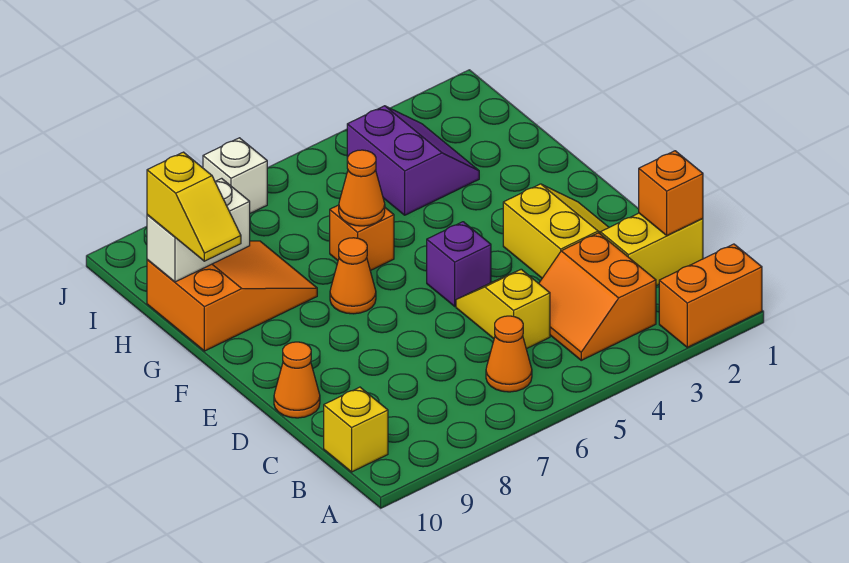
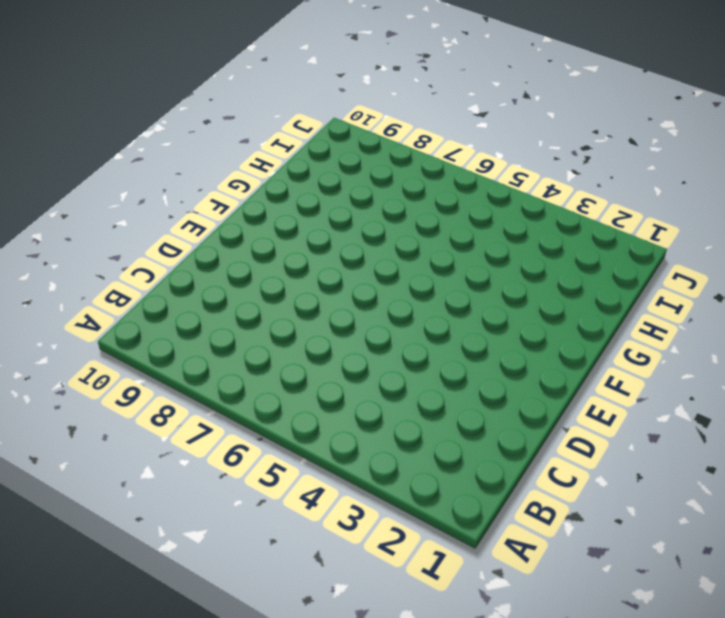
none -> orange 1x2 brick [659,244,762,347]
none -> orange 2x2 slope [539,233,656,360]
none -> orange 1x1 cone [486,316,532,392]

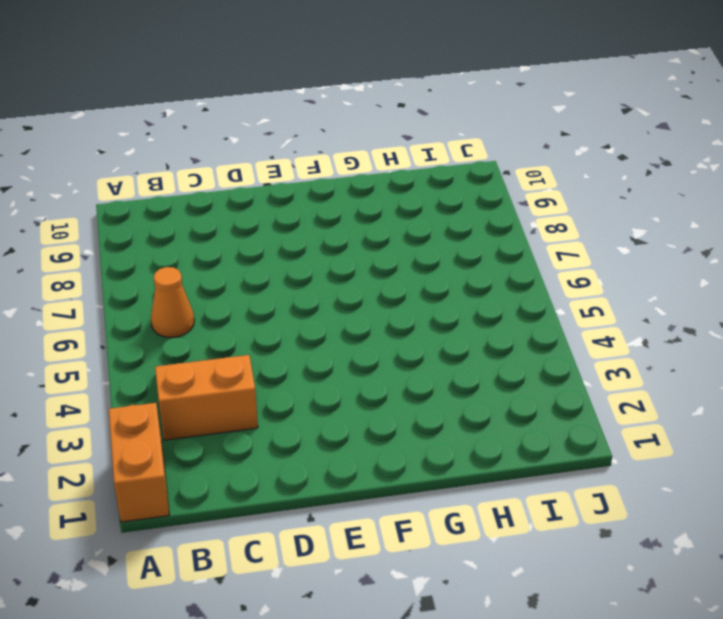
none -> yellow 1x1 brick [324,387,388,472]
none -> yellow 1x2 brick [600,213,703,286]
none -> yellow 1x2 slope [456,269,550,349]

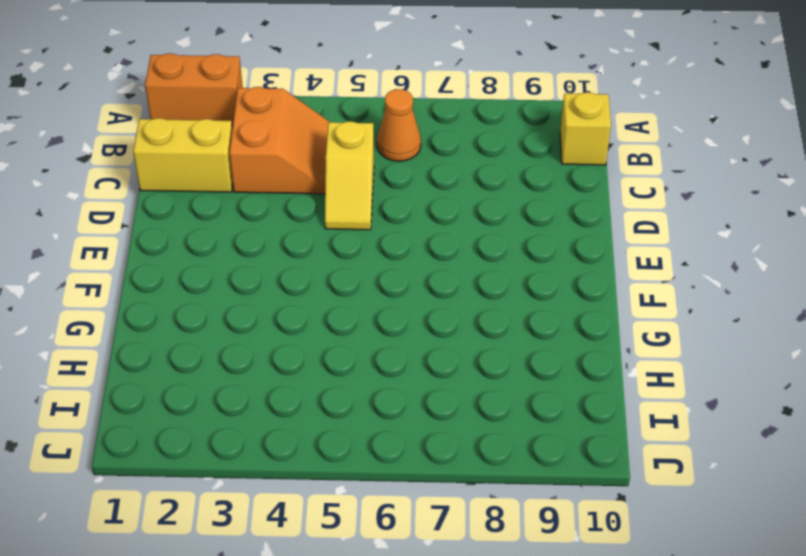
none -> yellow 2x2 slope [503,184,609,278]
none -> orange 1x1 cone [274,342,320,418]
none -> purple 1x1 brick [427,222,491,306]

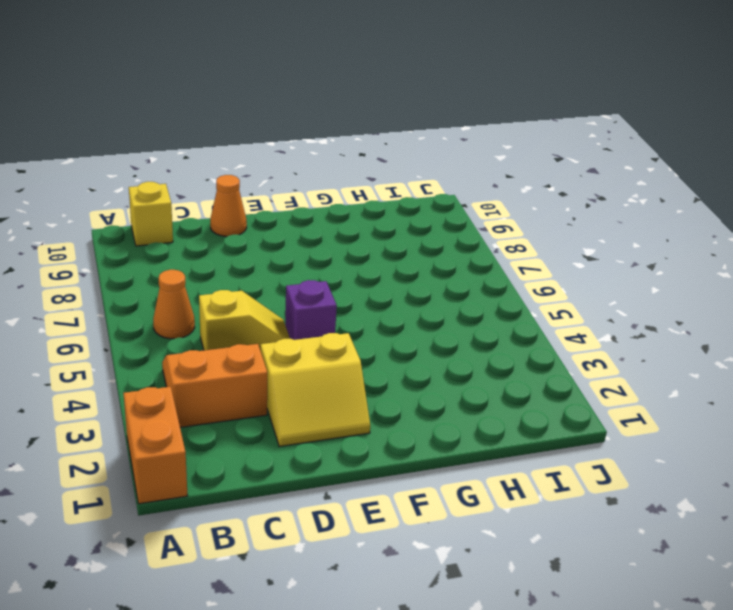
none -> yellow 1x2 brick [600,213,703,286]
none -> orange 1x1 cone [330,238,376,314]
none -> orange 1x1 brick [330,205,394,271]

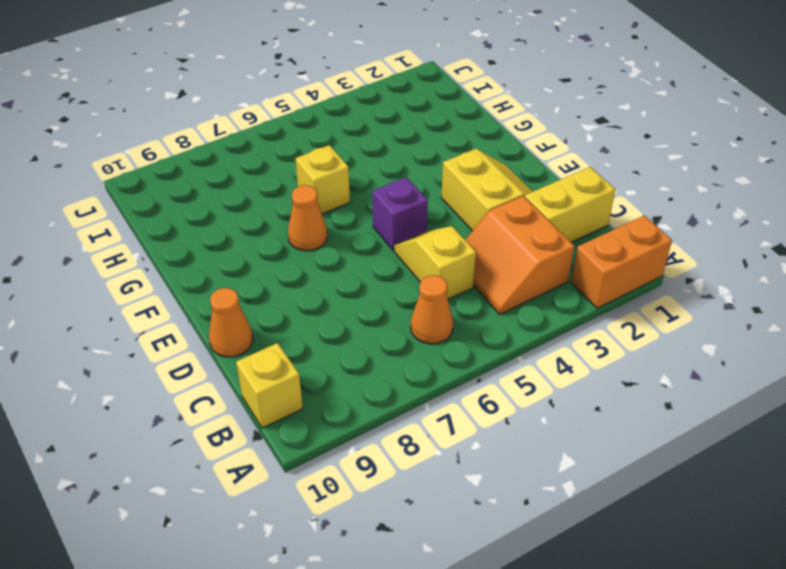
yellow 1x1 brick [295,145,350,214] -> orange 1x1 brick [330,205,394,271]
none -> orange 2x3 slope [147,241,317,351]
none -> purple 2x2 slope [347,106,479,215]
none -> white 1x1 brick [203,138,267,213]

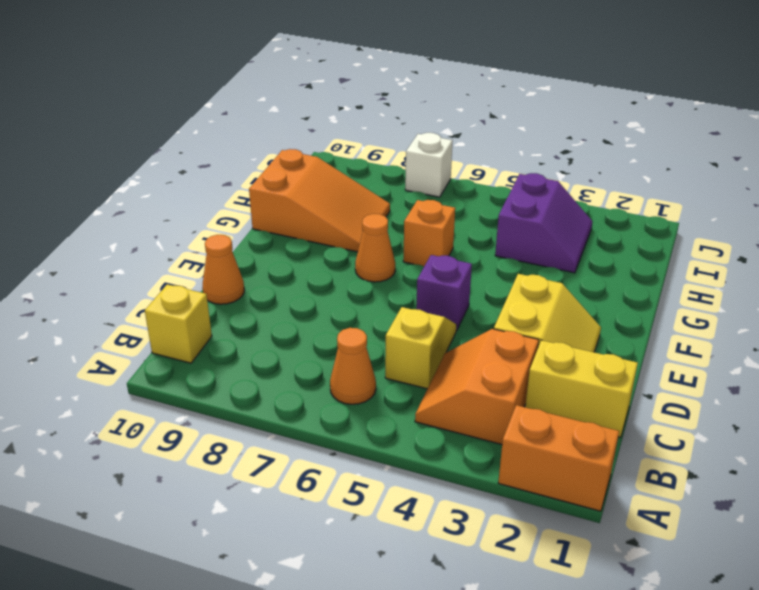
none -> orange 1x1 brick [639,151,703,235]
none -> orange 1x1 cone [339,150,385,226]
none -> white 1x2 brick [147,178,250,282]

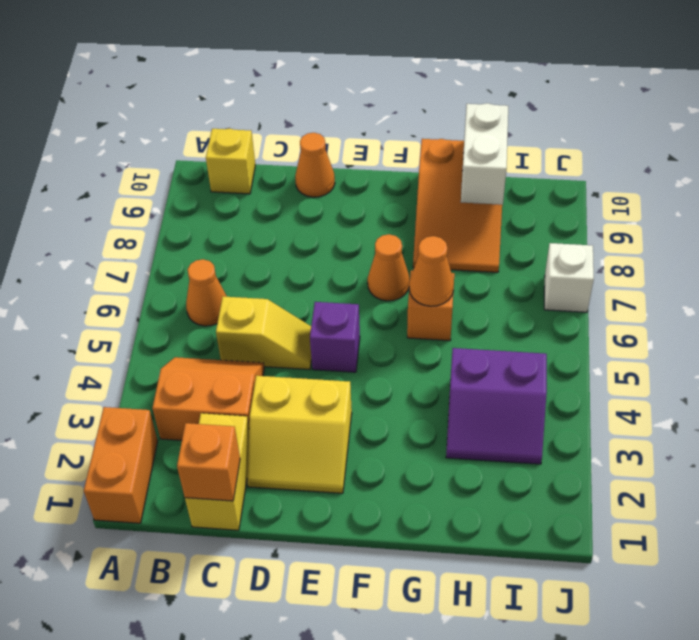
none -> yellow 1x2 slope [147,152,241,261]

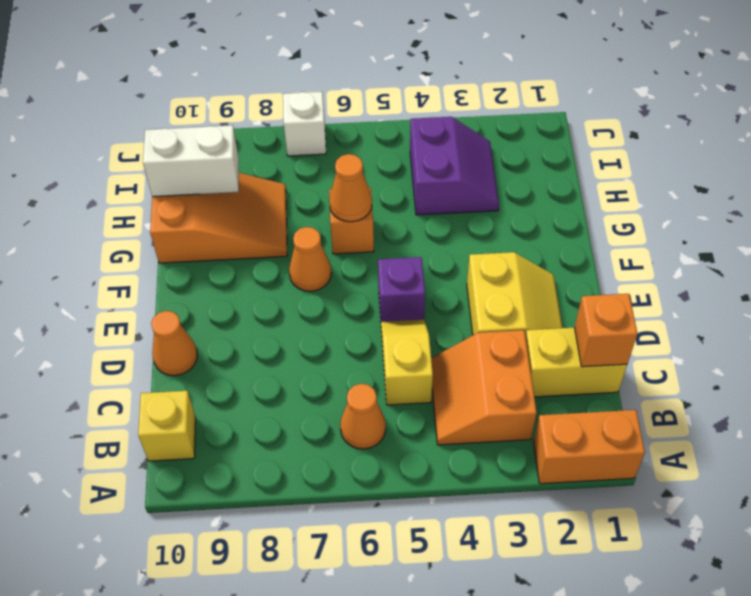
none -> yellow 1x2 slope [147,152,241,261]

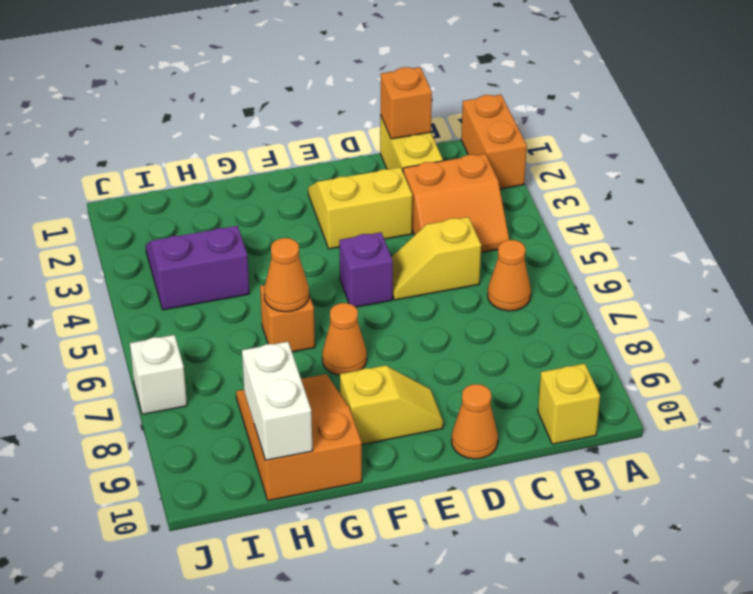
yellow 1x2 slope [340,365,443,444] -> yellow 1x2 slope moved to [147,152,241,261]

